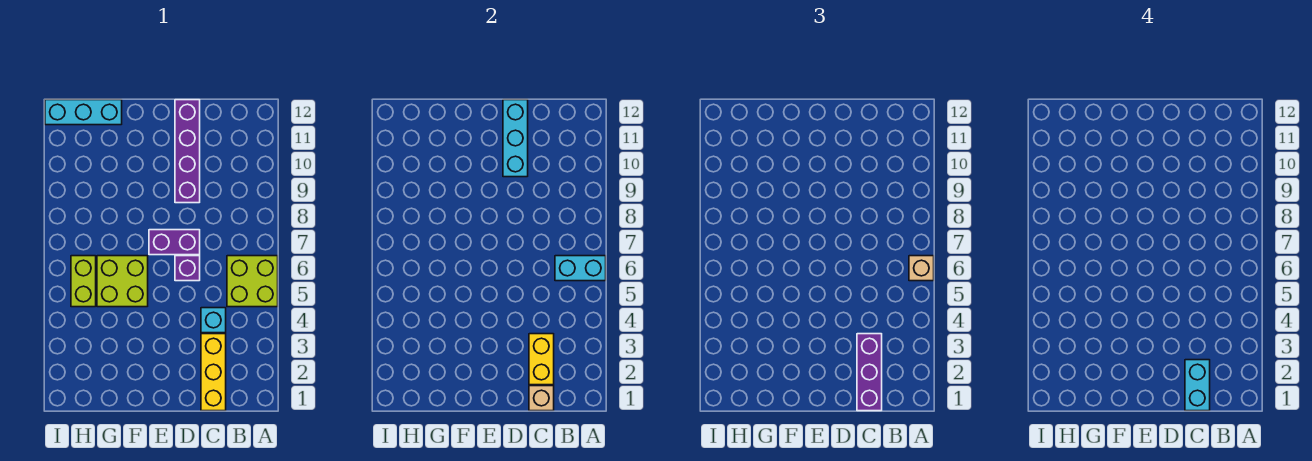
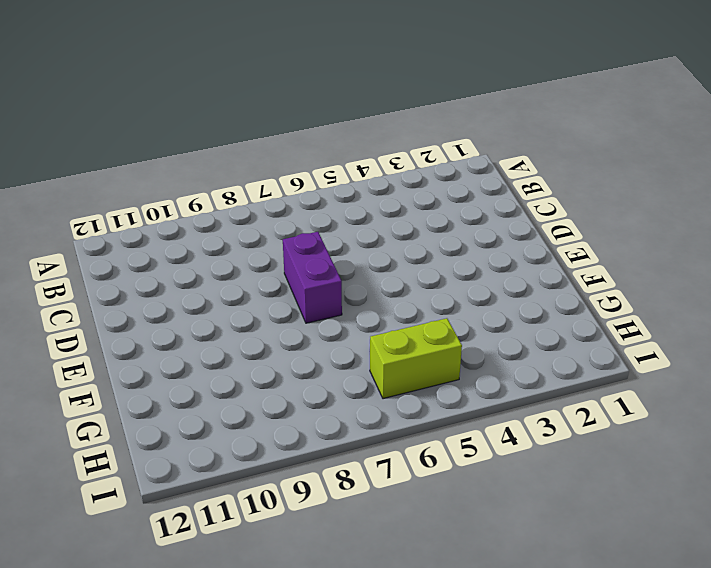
none -> lime 2x2 brick [227,256,278,307]
none -> yellow 1x3 brick [201,334,226,411]
none -> cyan 1x1 brick [201,308,226,333]

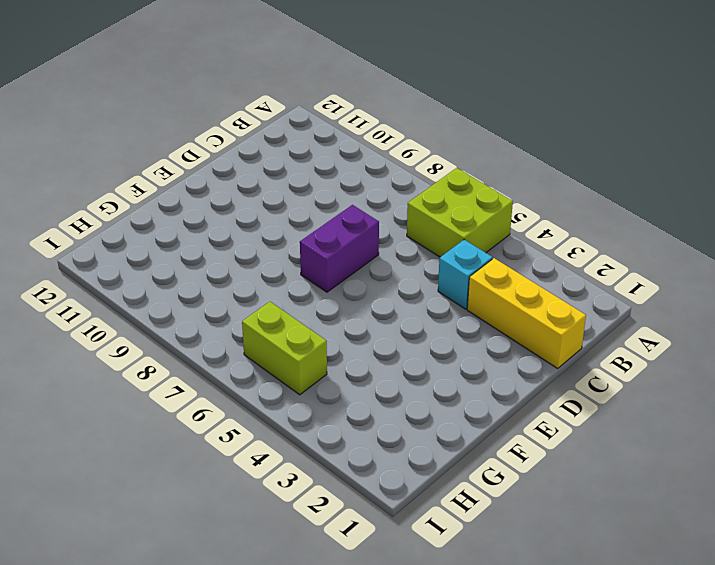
none -> purple 1x1 brick [175,256,200,281]
none -> purple 1x4 brick [175,100,200,203]
none -> lime 2x2 brick [97,256,148,307]

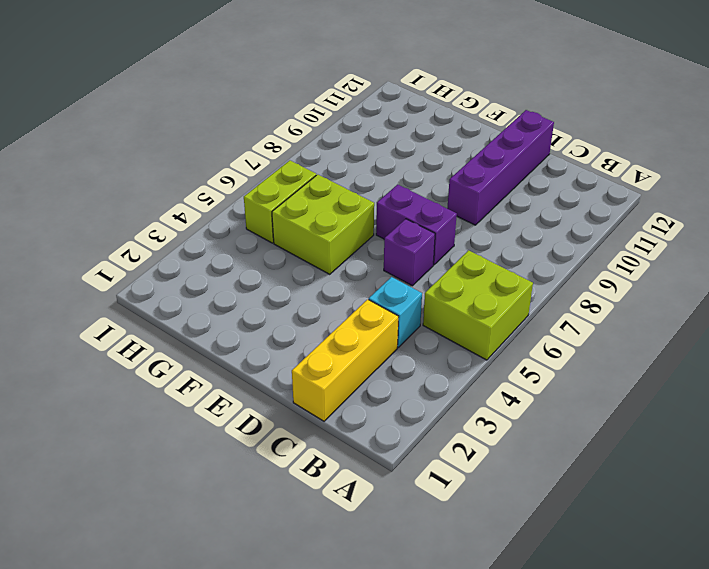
none -> cyan 1x3 brick [45,100,122,125]
none -> cyan 1x2 brick [555,256,606,281]
none -> tan 1x1 brick [529,386,554,411]

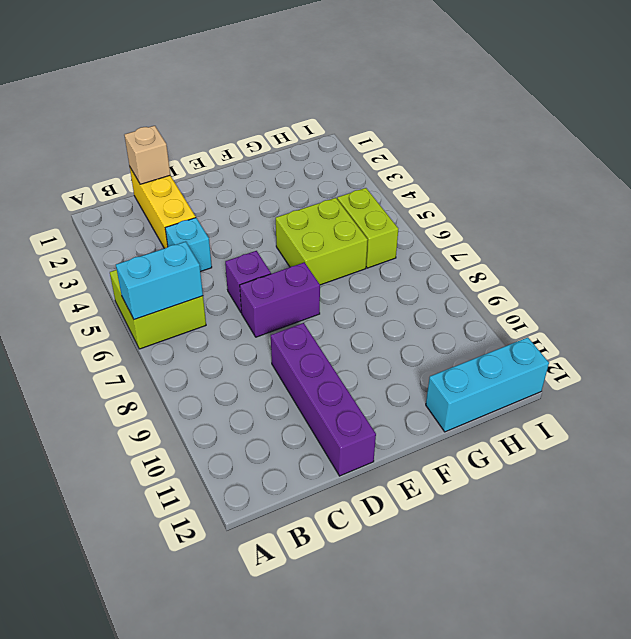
none -> yellow 1x2 brick [529,334,554,385]
none -> cyan 1x3 brick [503,100,528,177]
none -> tan 1x1 brick [909,256,934,281]

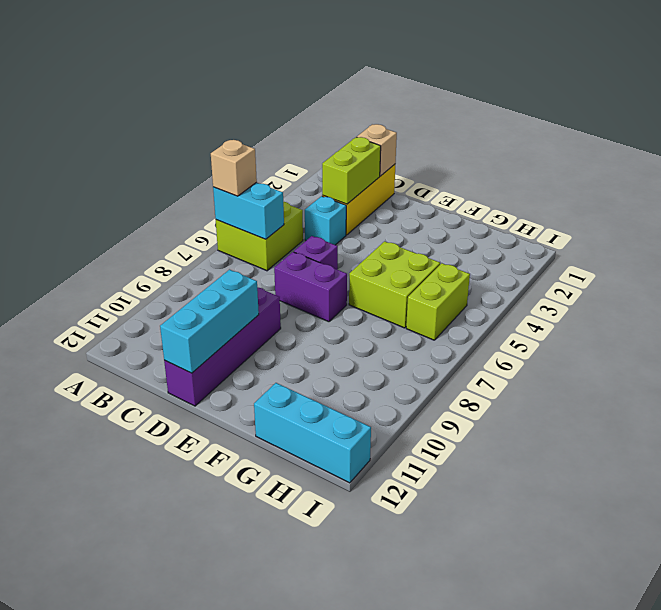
lime 1x2 brick [322,137,381,204] -> yellow 1x2 brick [529,334,554,385]
none -> purple 1x3 brick [857,334,882,411]
none -> cyan 1x2 brick [1185,360,1210,411]

